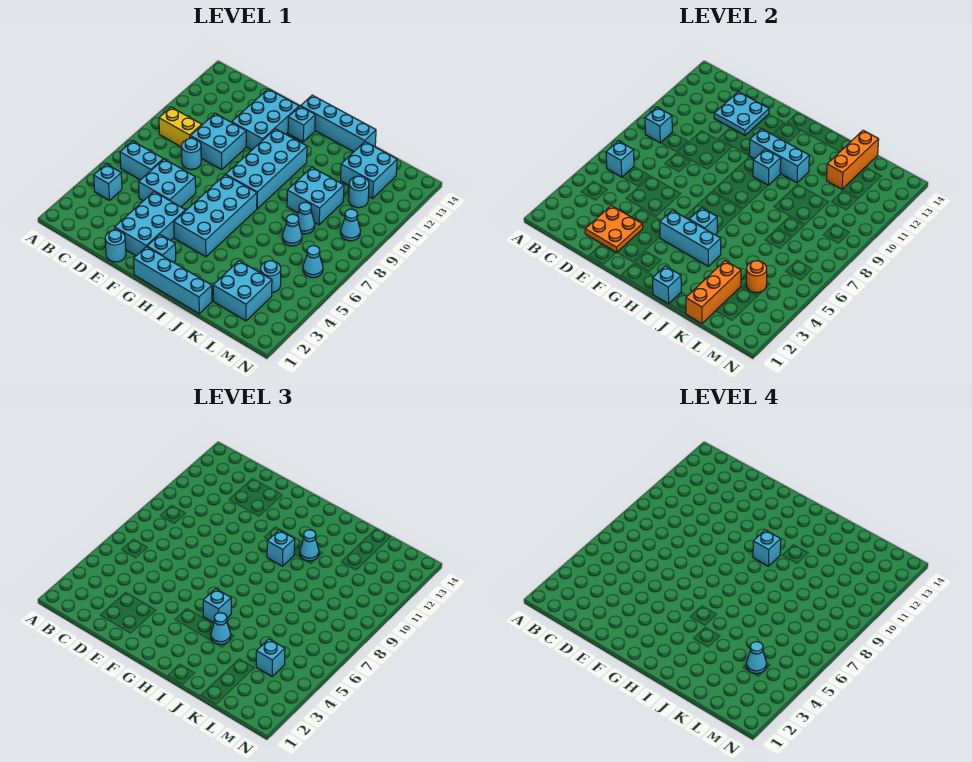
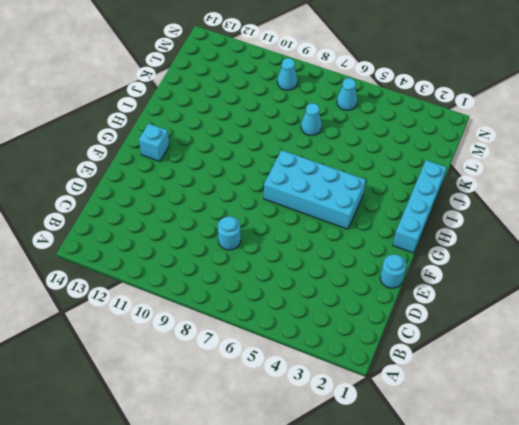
none -> cyan 1x1 brick [94,164,122,200]
none -> cyan 1x2 brick [120,141,163,180]
none -> yellow 1x2 brick [159,107,202,147]
none -> cyan 2x2 brick [139,159,196,207]

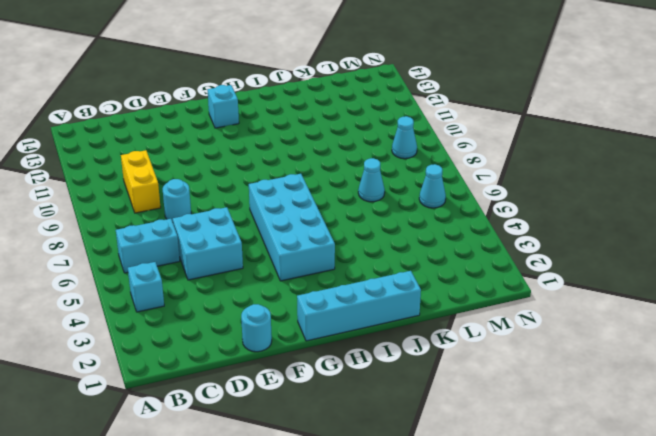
yellow 1x2 brick [121,150,161,213] -> yellow 1x2 brick turned to [159,107,202,147]
none -> cyan 2x2 brick [190,113,246,170]
none -> cyan 2x3 brick [115,192,185,256]
none -> cyan 2x3 brick [232,89,299,150]
none -> cyan 1x1 brick [147,235,176,262]

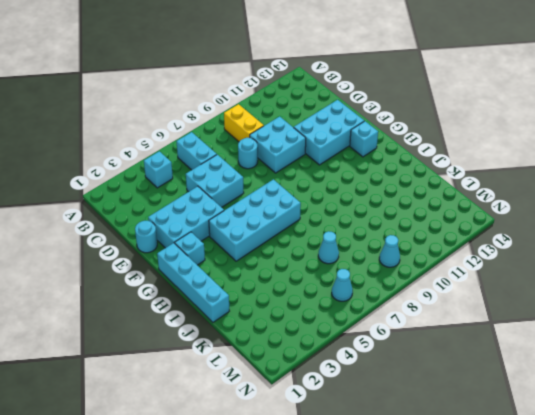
none -> cyan 2x4 brick [226,129,307,209]
none -> cyan 1x4 brick [301,95,376,152]
none -> cyan 2x2 brick [287,167,344,225]
none -> cyan 2x2 brick [213,261,272,321]

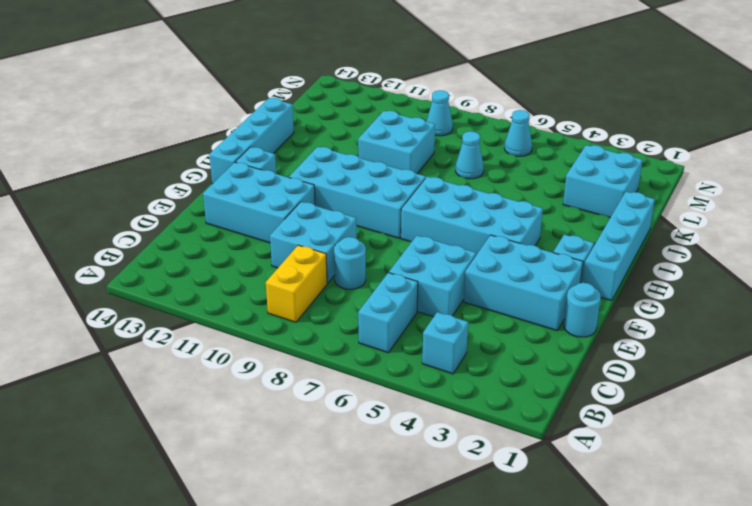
none -> cyan 1x1 cone [298,202,315,234]
none -> cyan 2x2 brick [341,142,397,198]
none -> cyan 1x1 round brick [261,261,281,293]
none -> cyan 1x1 round brick [349,176,369,208]

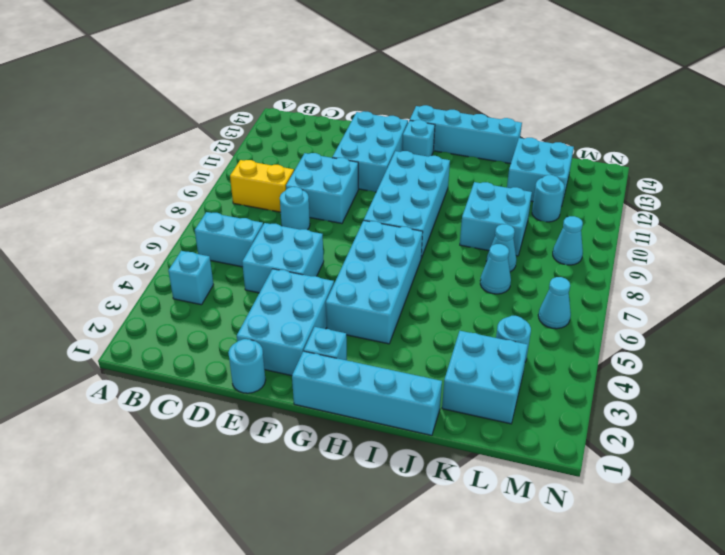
none -> cyan 1x1 brick [606,141,634,177]
none -> cyan 1x1 brick [645,107,672,143]
none -> orange 2x2 plate [585,206,643,252]
none -> cyan 2x2 plate [714,92,769,135]

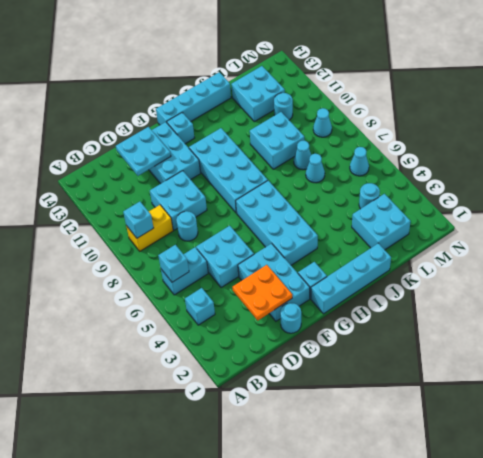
none -> cyan 1x3 brick [660,210,721,266]
none -> cyan 1x3 brick [749,129,809,183]
none -> cyan 1x1 brick [689,208,717,235]
none -> cyan 1x1 brick [753,149,781,185]

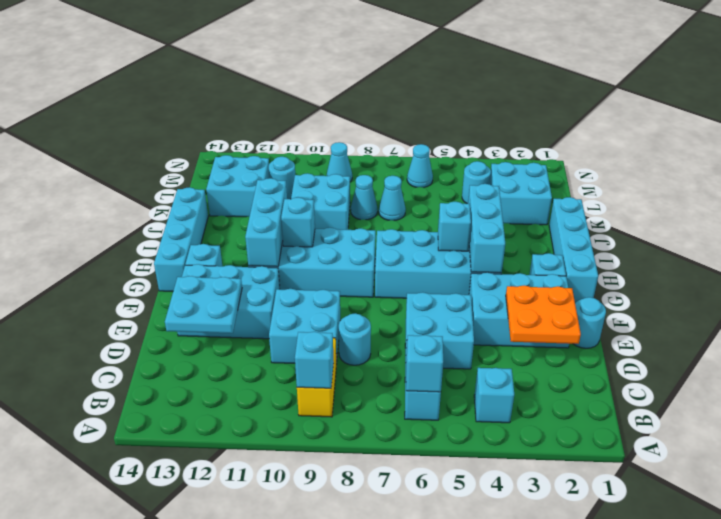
none -> cyan 1x1 brick [653,266,681,304]
none -> orange 1x3 brick [686,261,741,324]
none -> orange 1x3 brick [827,130,879,189]
none -> orange 1x1 round brick [746,261,767,293]

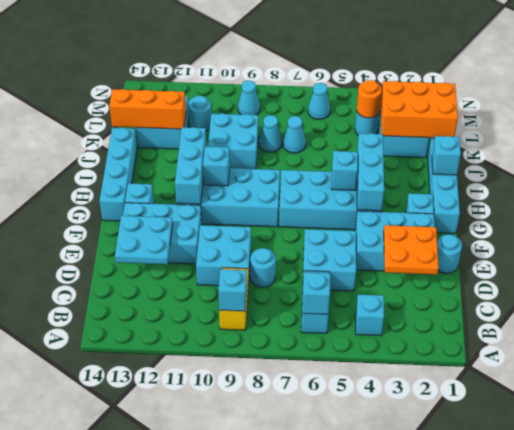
orange 2x3 brick [381,81,458,138] -> orange 1x3 brick [686,261,741,324]
none -> cyan 1x1 brick [203,589,231,623]
none -> cyan 1x1 brick [267,530,295,566]
none -> cyan 1x1 cone [211,613,231,644]
none -> cyan 1x1 cone [300,530,319,561]

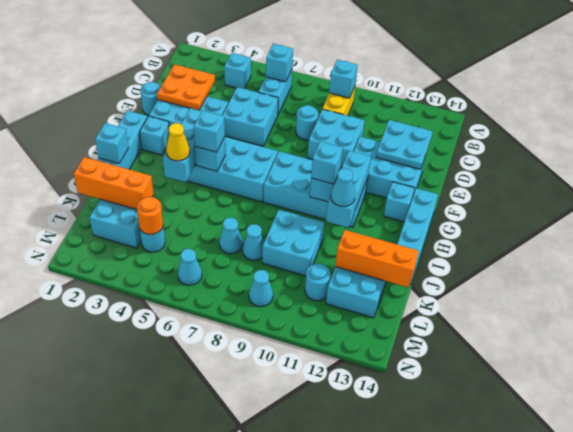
yellow 1x1 cone [166,123,190,161] -> cyan 1x1 cone [211,613,231,644]
none -> cyan 1x1 brick [256,639,285,676]
none -> cyan 1x1 brick [753,530,781,566]
none -> cyan 1x1 cone [746,642,767,674]

